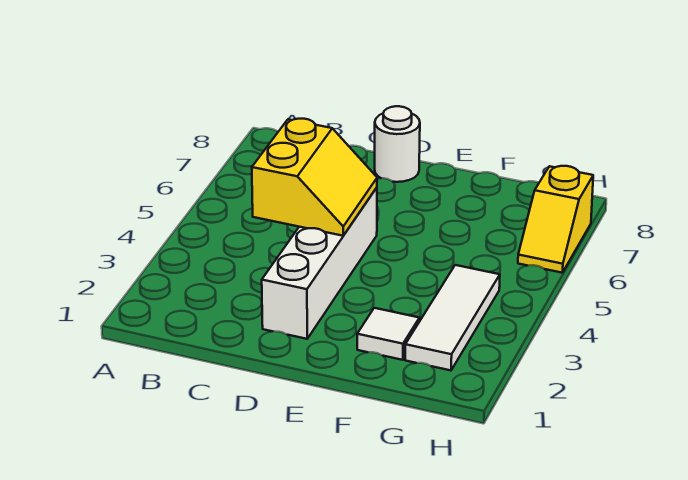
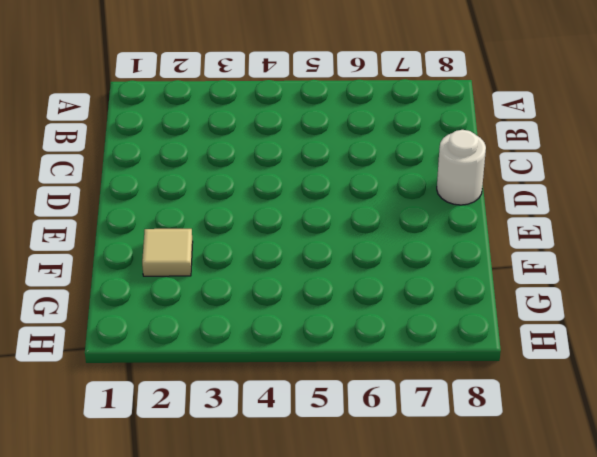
tan 1x1 tile [142,229,193,276] -> white 1x1 tile [357,308,419,360]
none -> white 1x4 brick [262,187,377,339]
none -> white 1x3 tile [405,265,500,370]

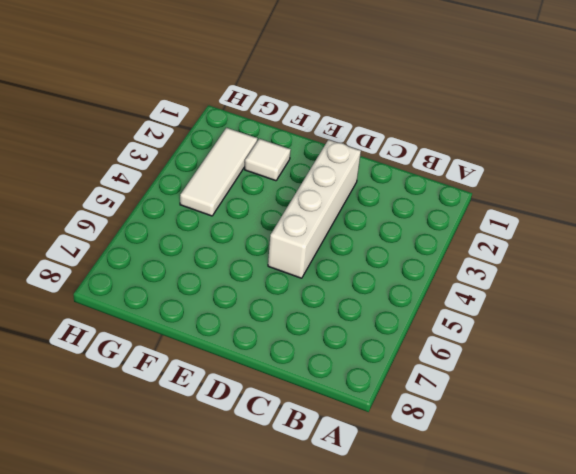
none -> white 1x1 round brick [375,106,420,182]
none -> yellow 1x2 slope [518,166,593,273]

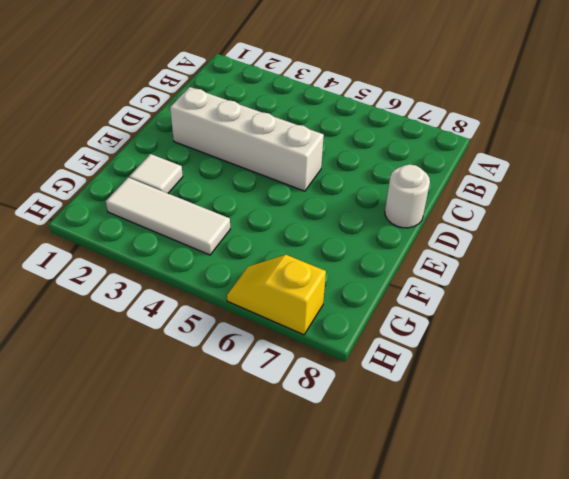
none -> yellow 2x2 slope [252,119,377,236]

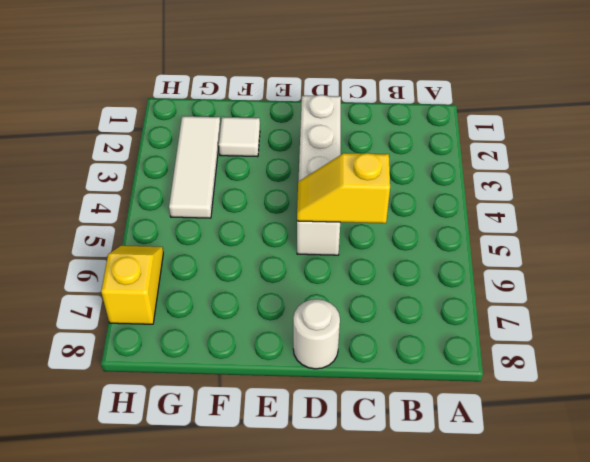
yellow 1x2 slope [297,153,390,223] -> yellow 2x2 slope [252,119,377,236]

